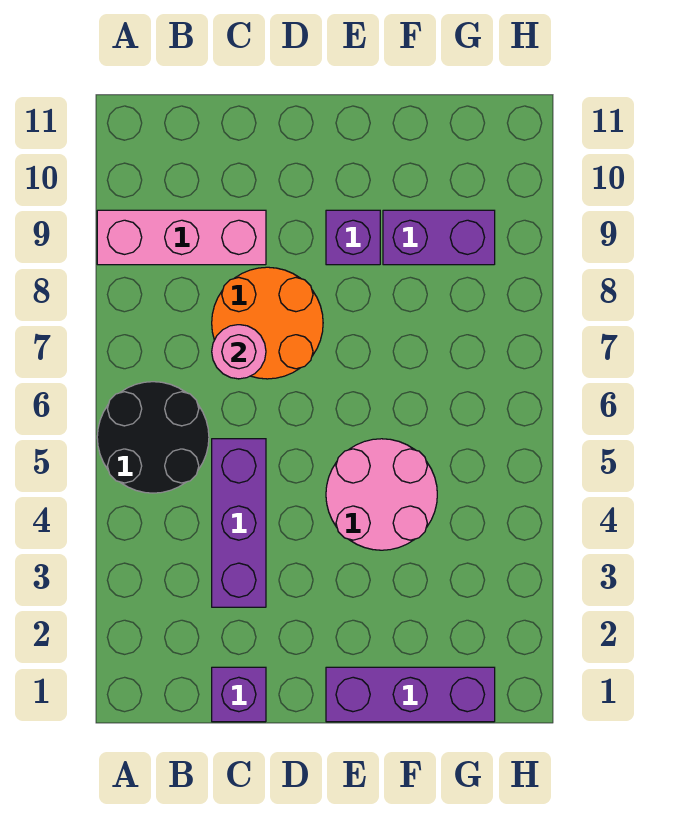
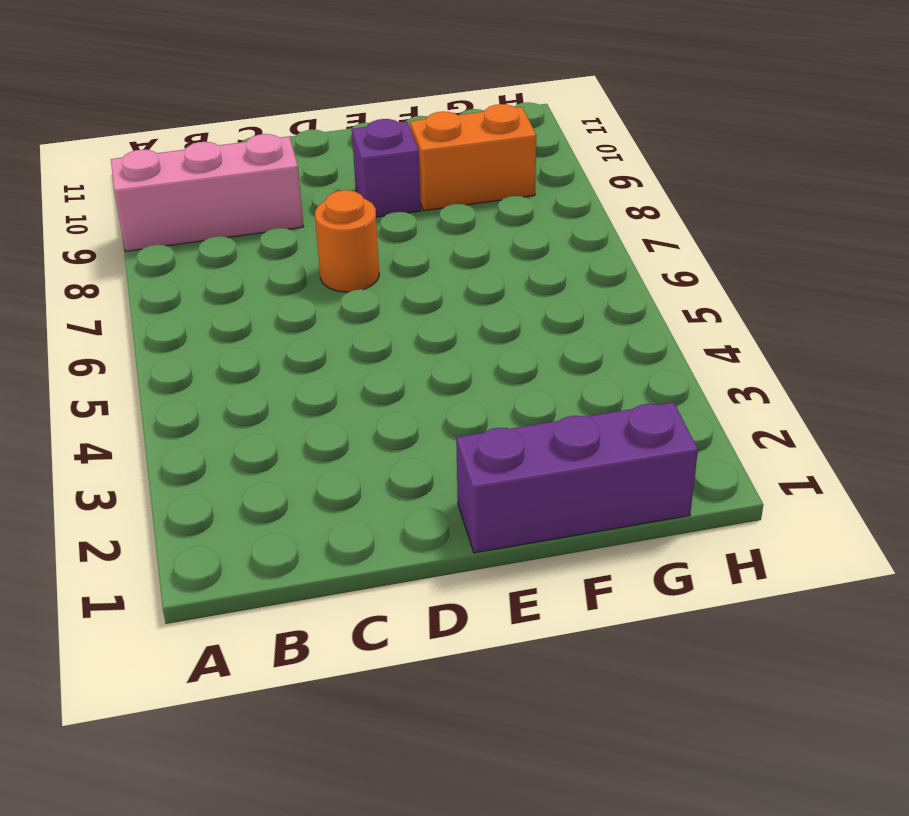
orange 1x1 round brick [315,190,379,292] -> orange 2x2 round brick [212,267,323,379]
orange 1x2 brick [410,104,536,211] -> purple 1x2 brick [383,210,495,265]
none -> black 2x2 round brick [97,382,209,493]
none -> purple 1x1 brick [212,667,266,722]

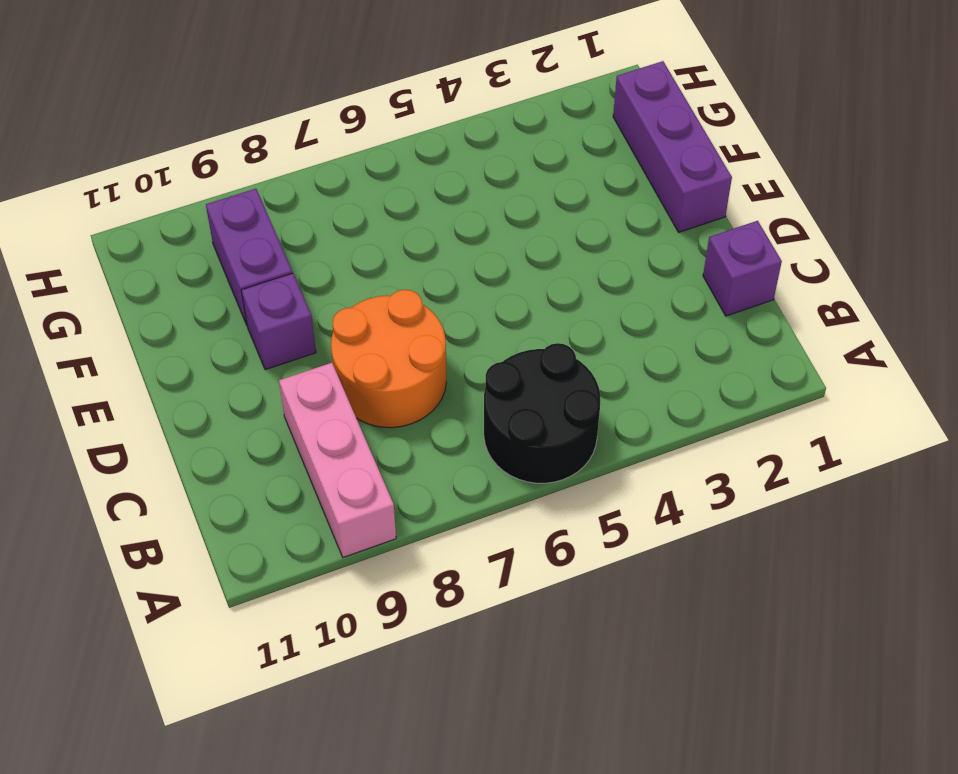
none -> purple 1x3 brick [212,439,266,607]
none -> pink 2x2 round brick [326,439,437,550]

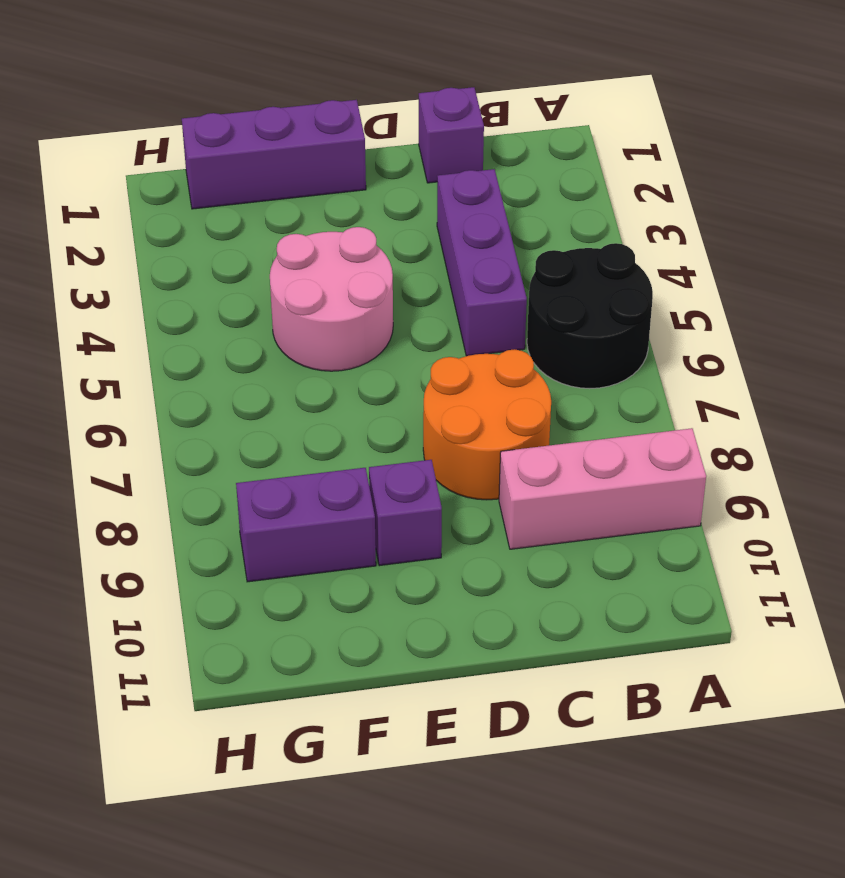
none -> pink 1x1 round brick [212,325,266,379]

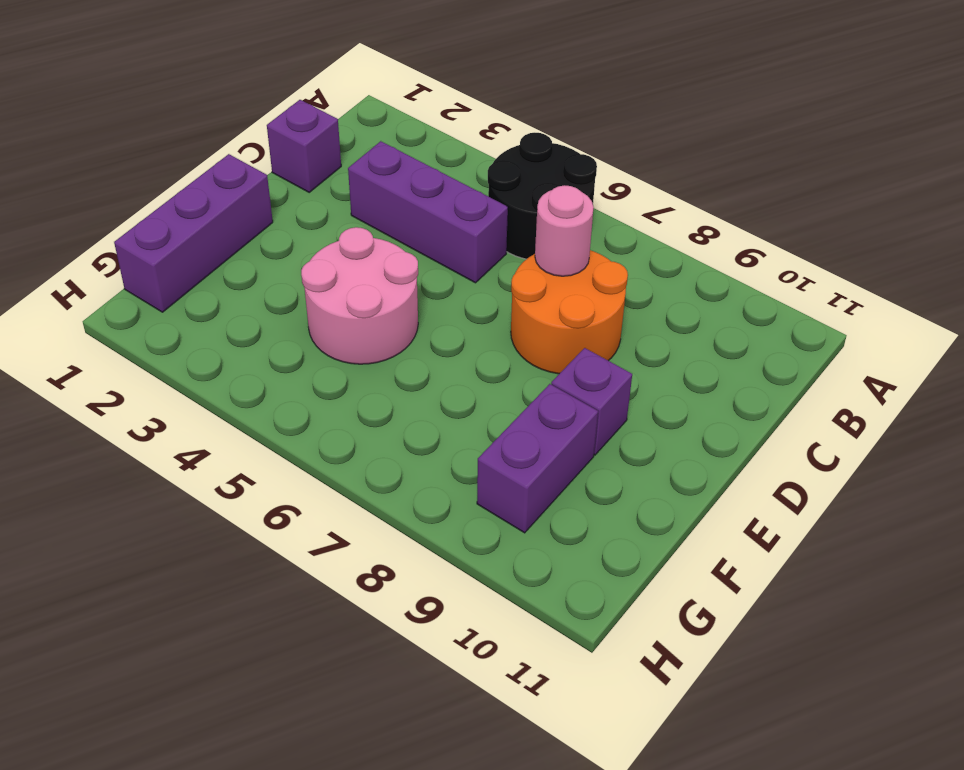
none -> pink 1x3 brick [97,210,266,265]

